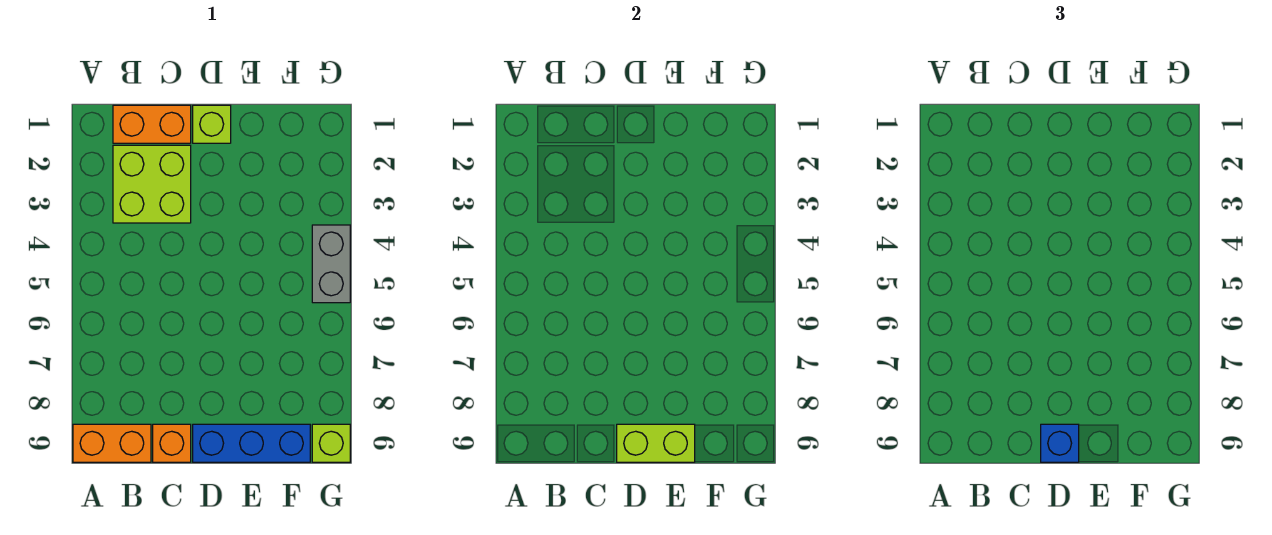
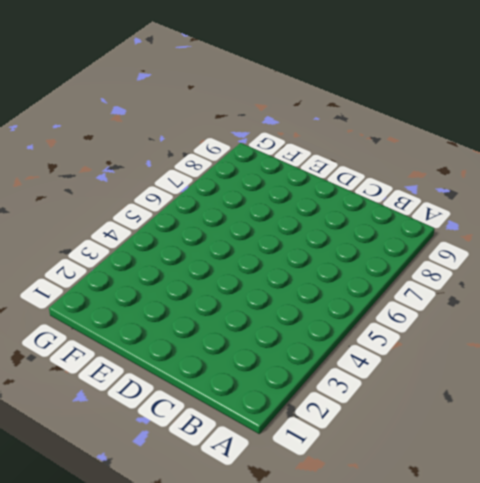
none -> orange 1x2 brick [73,424,151,462]
none -> orange 1x2 brick [113,105,191,143]

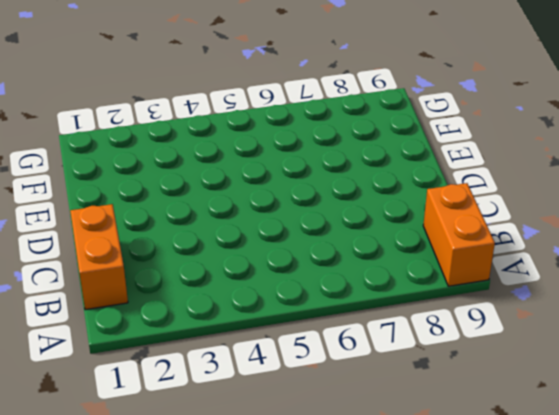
none -> lime 2x2 brick [113,145,191,223]
none -> orange 1x1 brick [153,424,191,462]

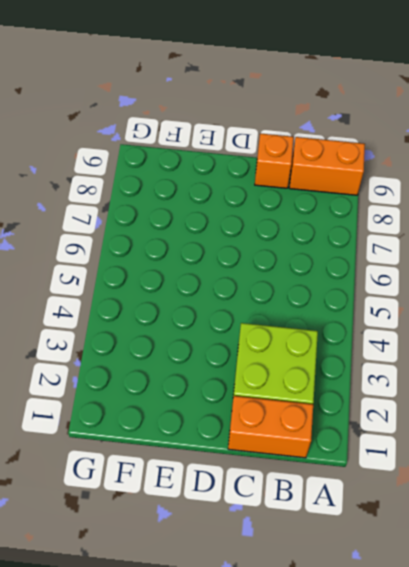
none -> lime 1x1 brick [193,105,231,143]
none -> blue 1x3 brick [193,424,310,462]

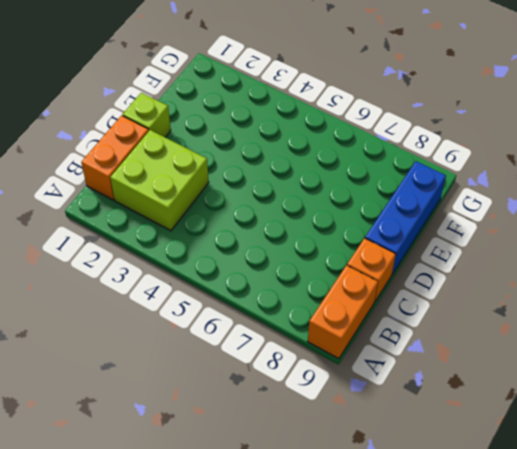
none -> grey 1x2 brick [312,225,350,303]
none -> lime 1x1 brick [312,424,350,462]

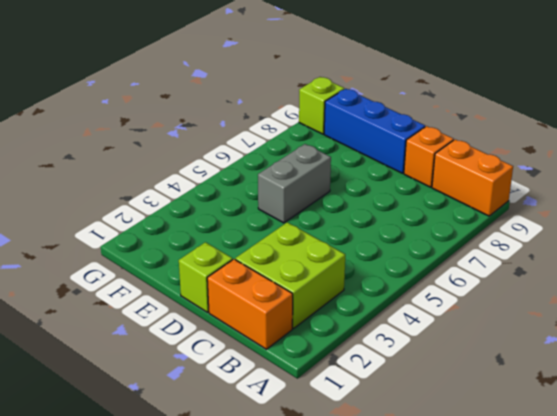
grey 1x2 brick [258,144,331,223] -> grey 1x2 brick moved to [312,225,350,303]
none -> lime 1x2 brick [617,424,695,462]
none -> blue 1x1 brick [1041,424,1079,462]

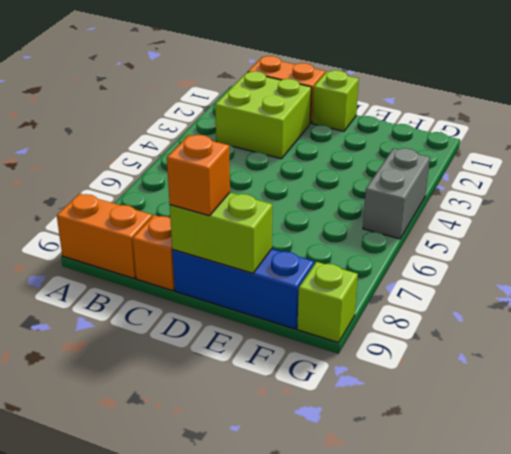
orange 1x1 brick [167,135,230,216] -> blue 1x1 brick [1041,424,1079,462]

